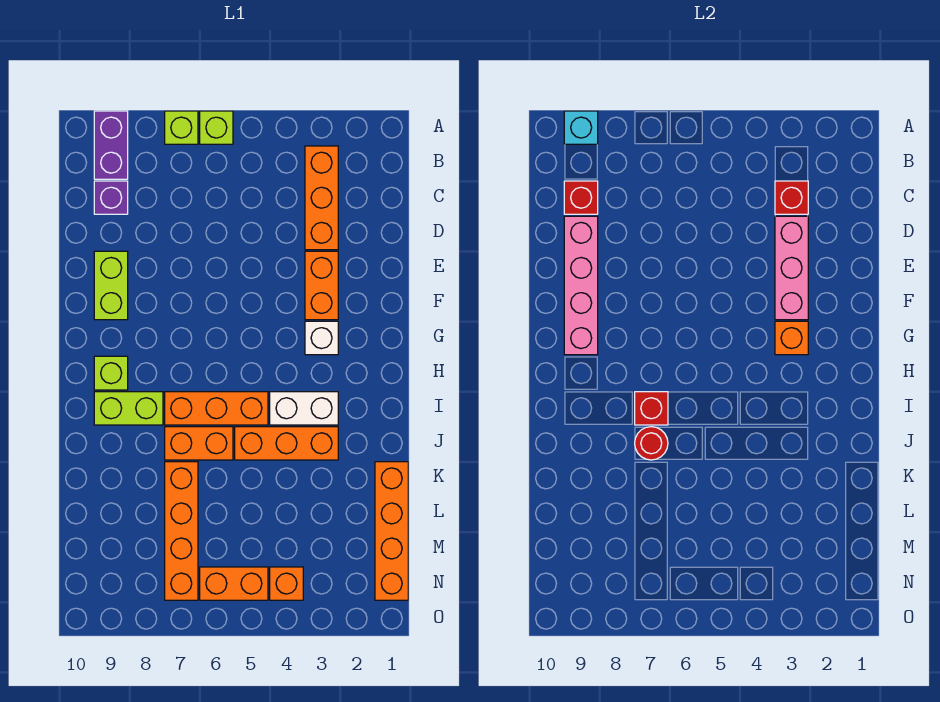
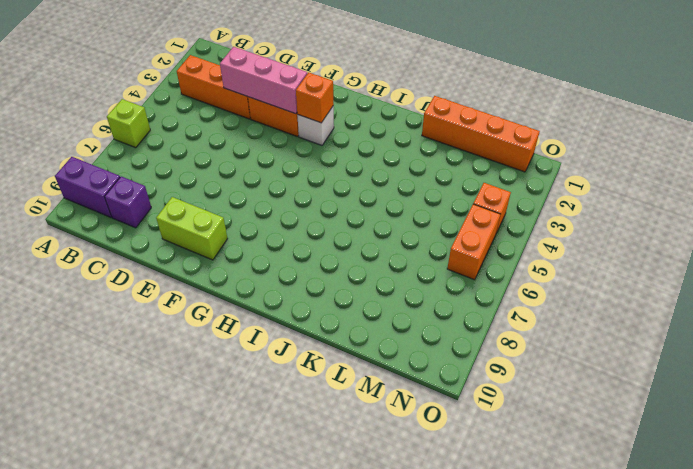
none -> lime 1x1 brick [165,111,198,144]
none -> lime 1x1 brick [94,356,128,390]
none -> white 1x2 brick [270,392,338,425]

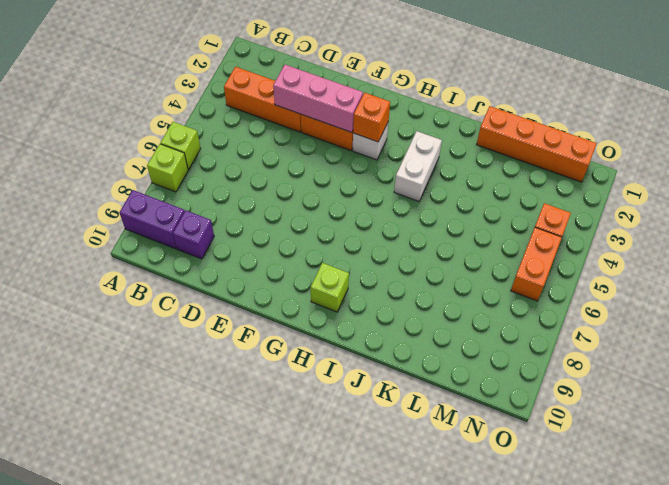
none -> lime 1x2 brick [94,251,128,320]
none -> orange 1x3 brick [165,392,268,425]
none -> lime 1x2 brick [94,392,163,425]

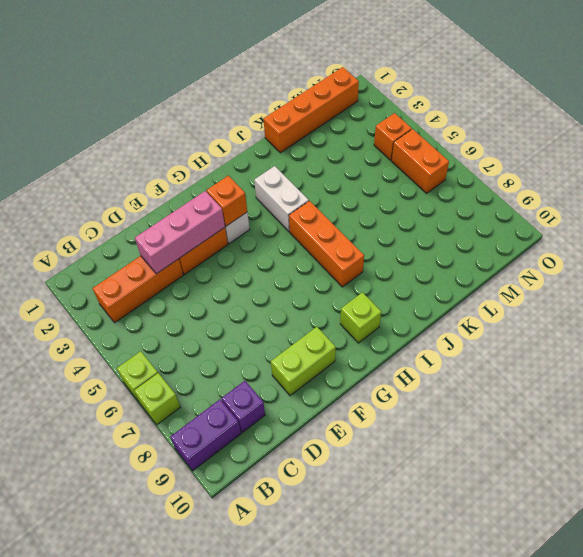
none -> lime 1x2 brick [94,392,163,425]
none -> orange 1x3 brick [235,427,338,460]
none -> orange 1x2 brick [165,427,233,460]

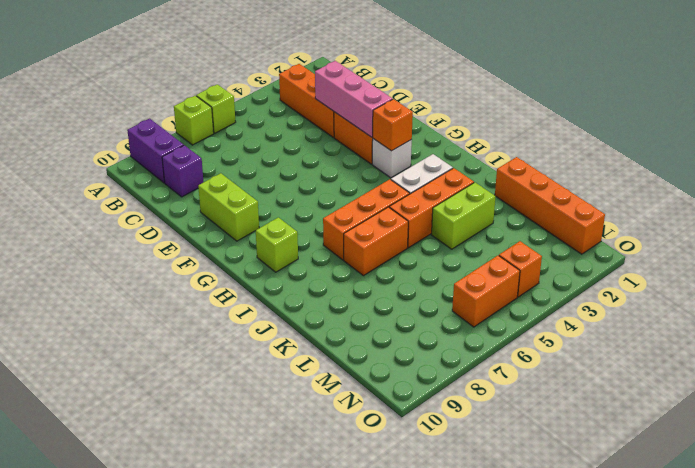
lime 1x2 brick [431,183,496,249] -> lime 1x2 brick moved to [94,392,163,425]
none -> orange 1x4 brick [165,462,198,600]
none -> cyan 1x1 brick [564,111,598,144]
none -> red 1x1 brick [775,181,808,214]

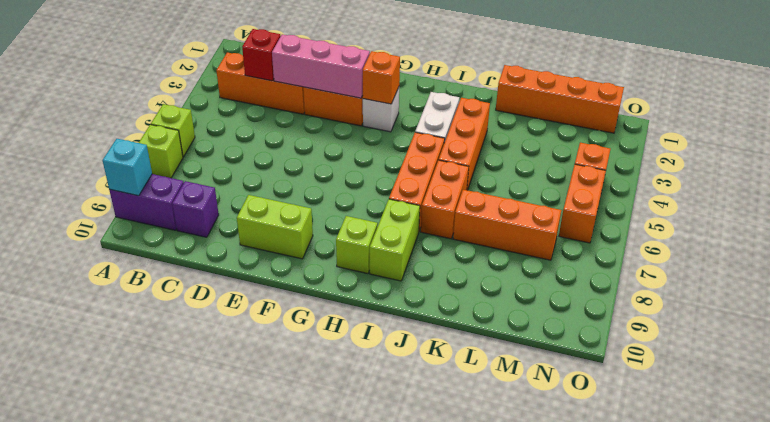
orange 1x3 brick [453,190,561,260] -> orange 1x4 brick [165,462,198,600]
none -> red 1x1 brick [564,181,598,214]
none -> pink 1x4 brick [564,216,598,355]
none -> red 1x1 brick [635,392,668,425]

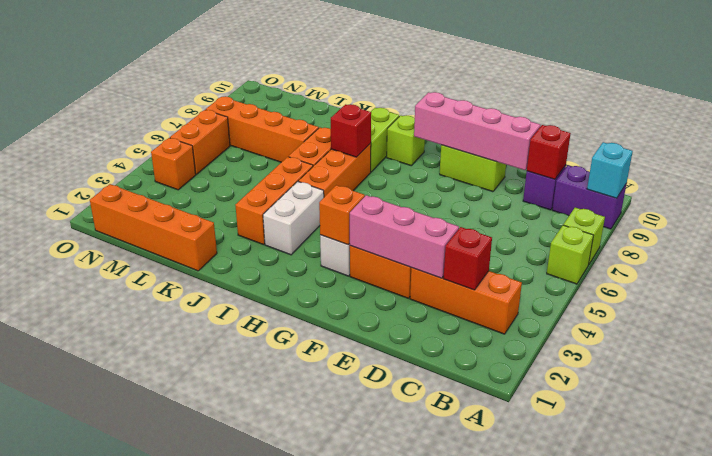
none -> red 1x1 round brick [635,427,668,460]

